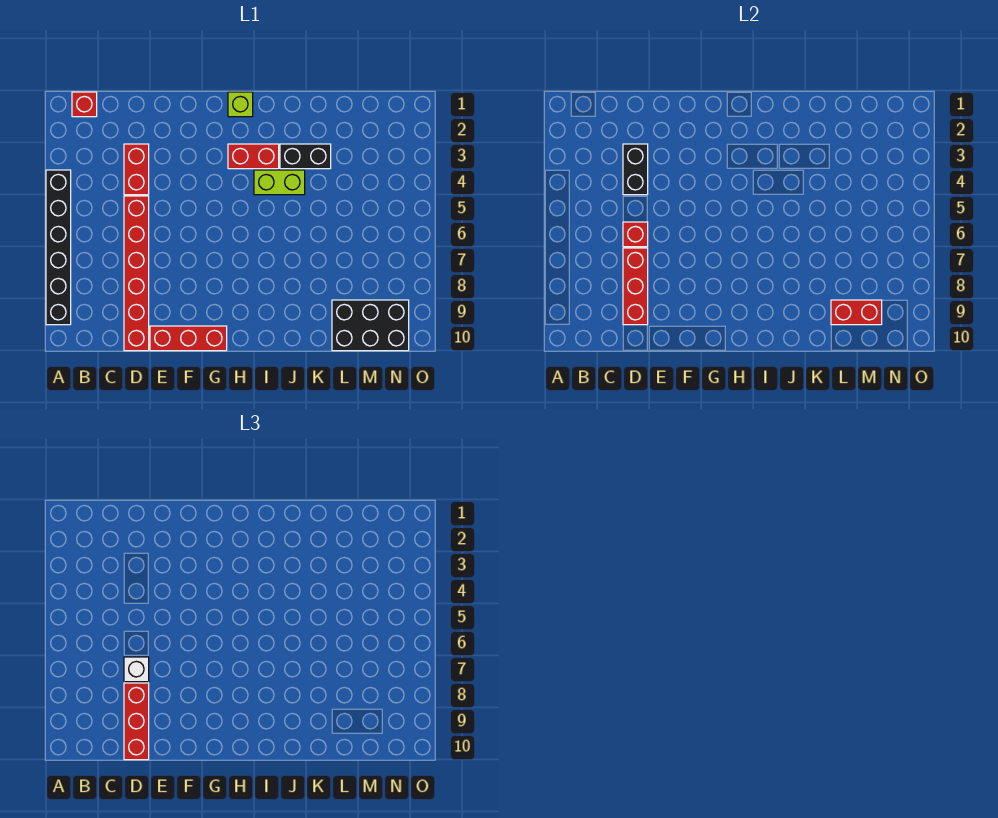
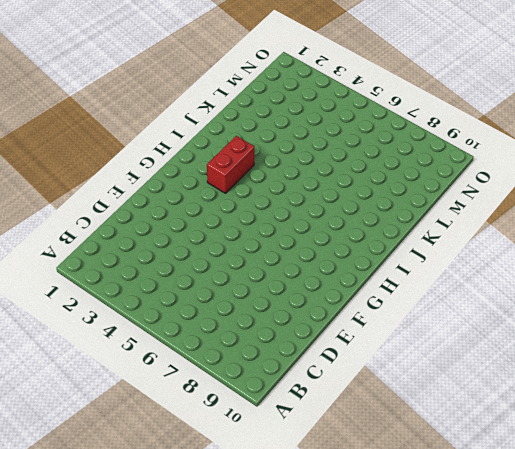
none -> black 1x6 brick [46,170,71,325]
none -> red 1x1 brick [72,92,97,117]
none -> red 1x2 brick [124,144,149,195]

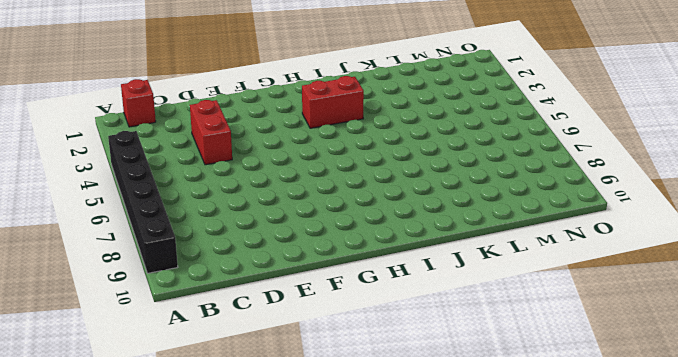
none -> red 1x6 brick [124,196,149,351]
none -> red 1x3 brick [150,326,227,351]
none -> lime 1x1 brick [228,92,253,117]

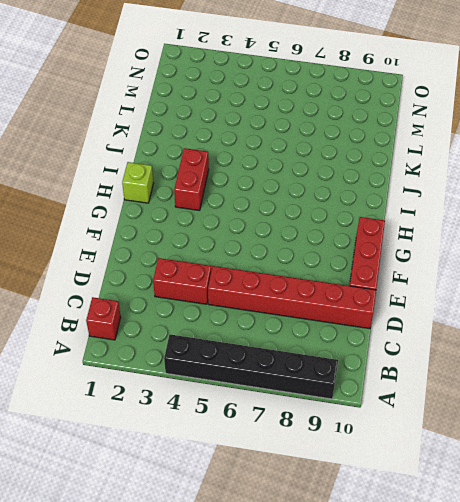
none -> lime 1x2 brick [254,170,305,195]
none -> black 1x2 brick [280,144,331,169]
none -> black 2x3 brick [332,300,409,351]

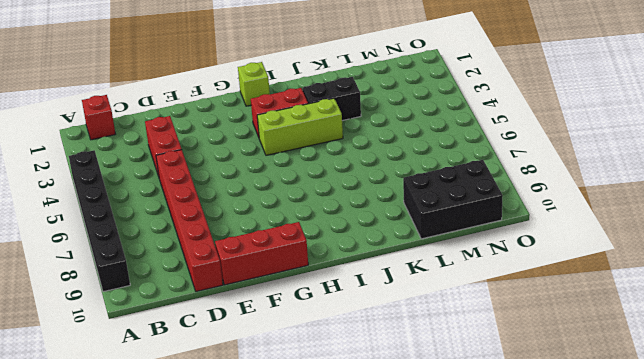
lime 1x3 brick [257,98,343,155] -> lime 1x2 brick [254,170,305,195]
none -> black 1x2 brick [623,144,648,195]
none -> red 1x1 brick [623,222,648,247]
none -> red 1x3 brick [623,248,648,325]

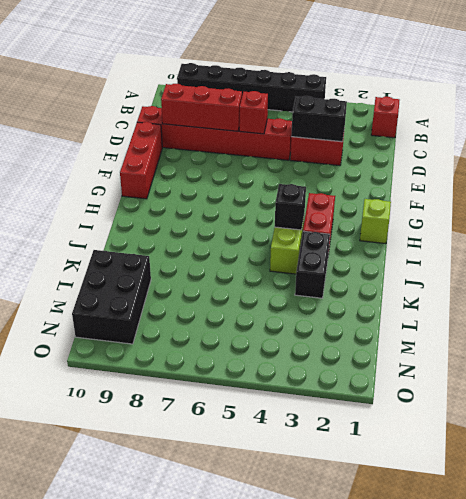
black 1x1 brick [275,184,306,230] -> none
none -> red 1x2 brick [831,300,882,325]
none -> white 1x1 brick [124,657,149,682]
none -> red 1x3 brick [124,683,149,760]

